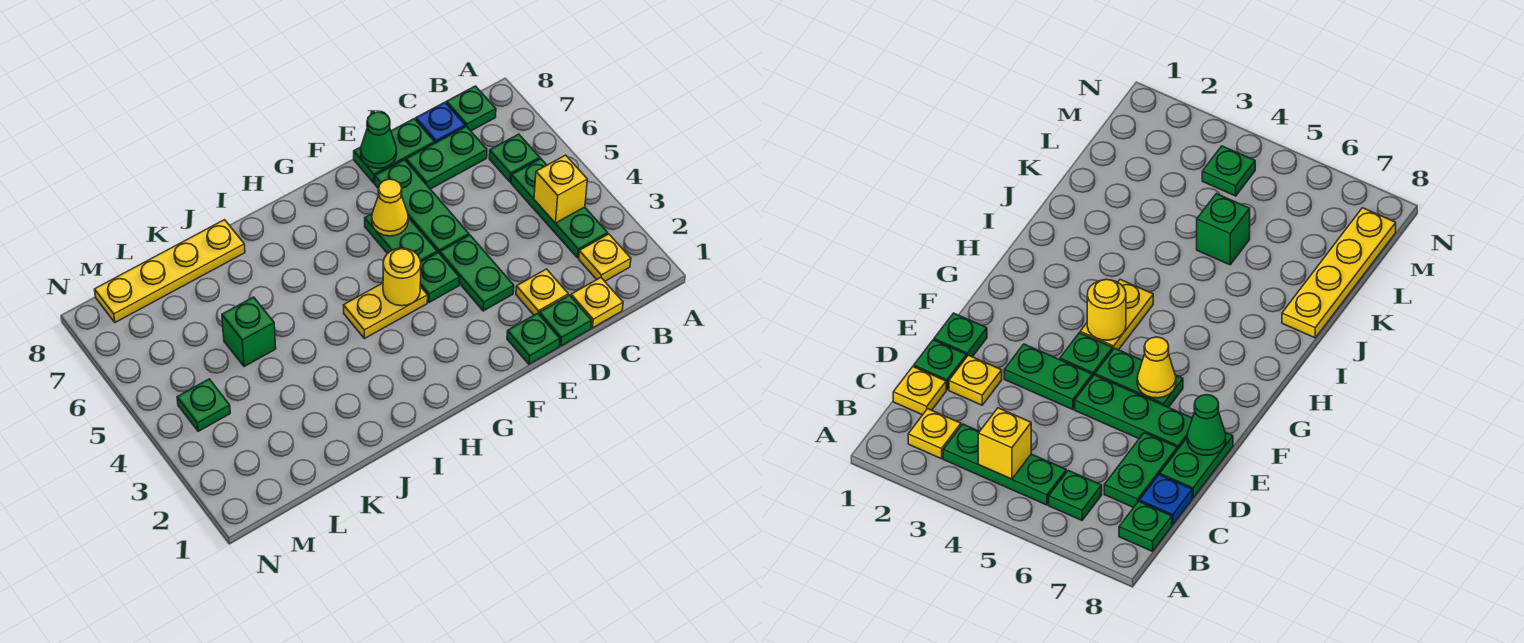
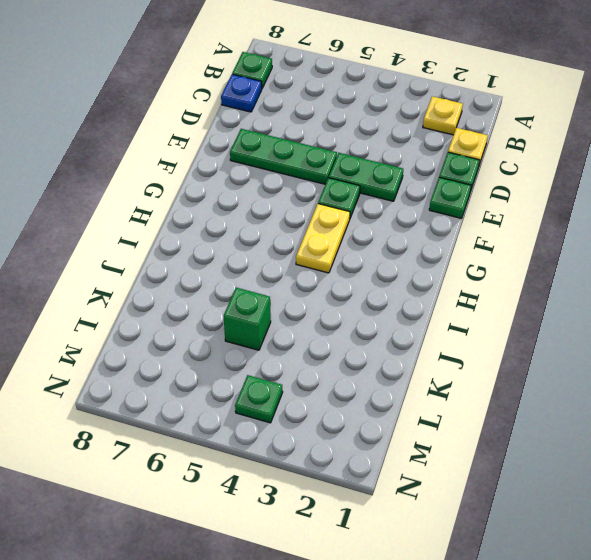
none -> green 1x3 plate [511,159,608,258]
none -> green 1x1 plate [489,134,540,182]
none -> green 1x2 plate [406,126,487,189]

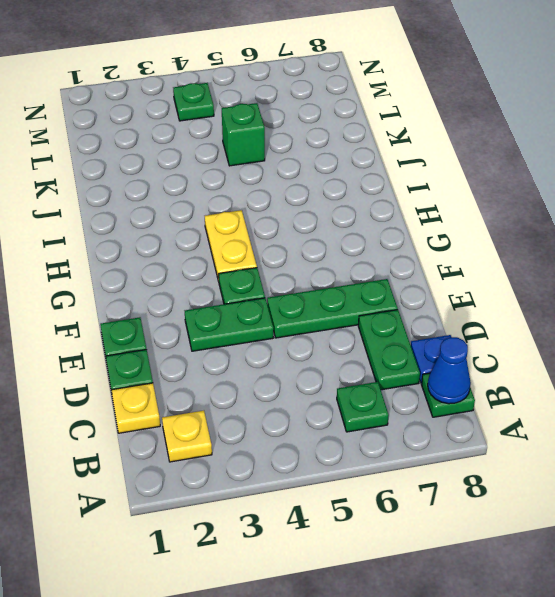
blue 1x1 cone [428,337,471,404] -> none
none -> green 1x3 plate [511,159,608,258]
none -> yellow 1x1 plate [516,269,568,315]
none -> green 1x2 plate [354,119,435,183]

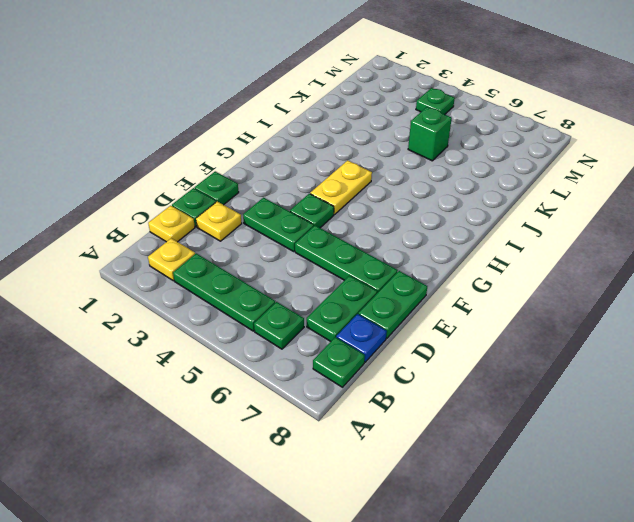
none -> green 1x2 plate [365,214,437,262]
none -> yellow 1x4 plate [95,220,245,322]
none -> yellow 1x1 brick [534,155,587,223]

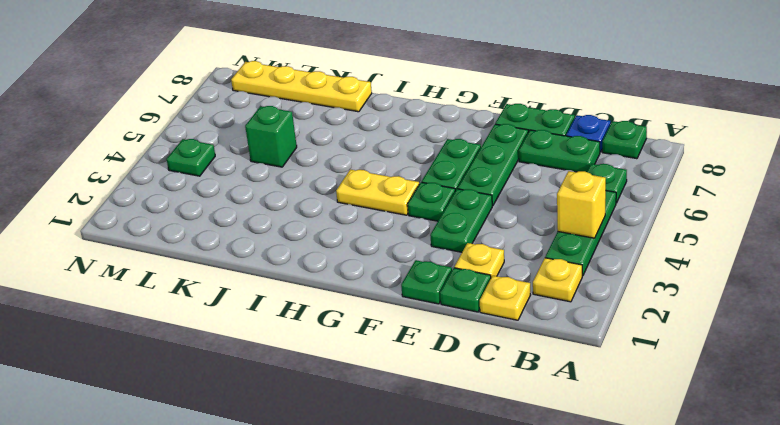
none -> green 1x1 cone [361,112,397,168]
none -> yellow 1x1 cone [372,179,408,236]
none -> yellow 1x1 round brick [383,248,421,306]

